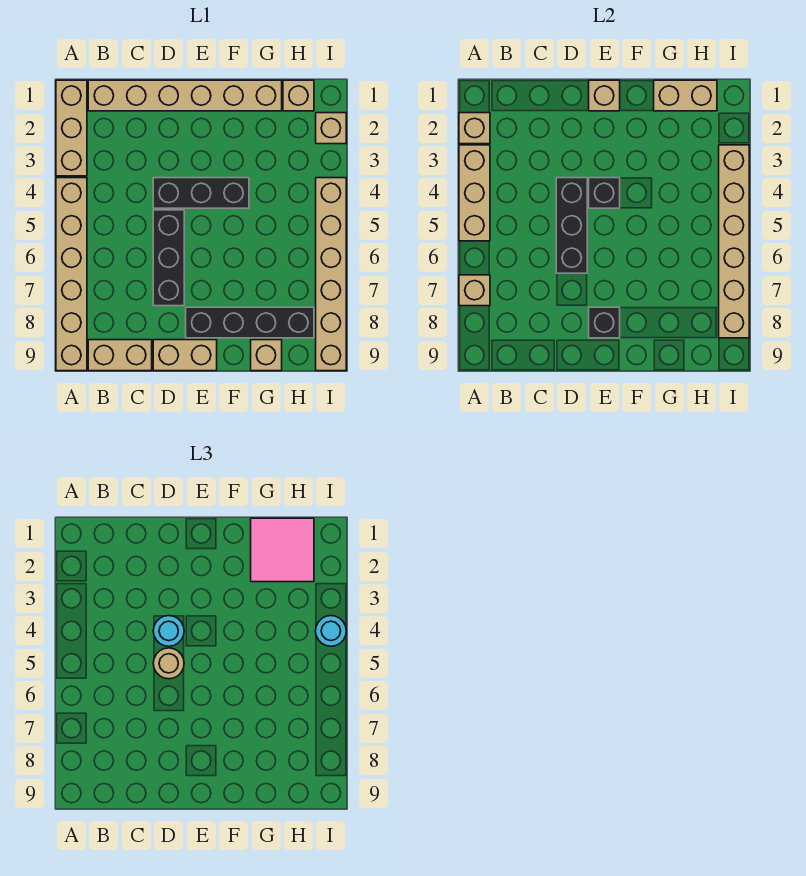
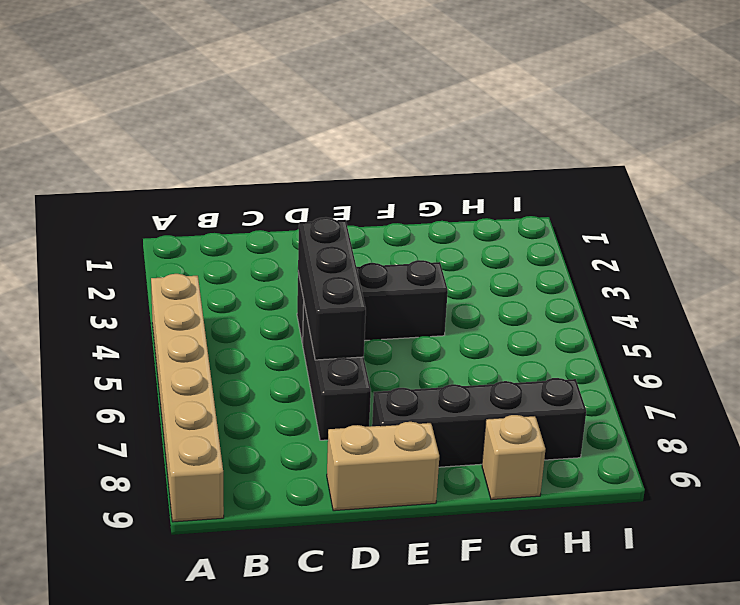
none -> tan 1x3 brick [56,80,87,176]
none -> tan 1x6 brick [88,80,282,111]
none -> tan 1x2 brick [88,340,152,371]

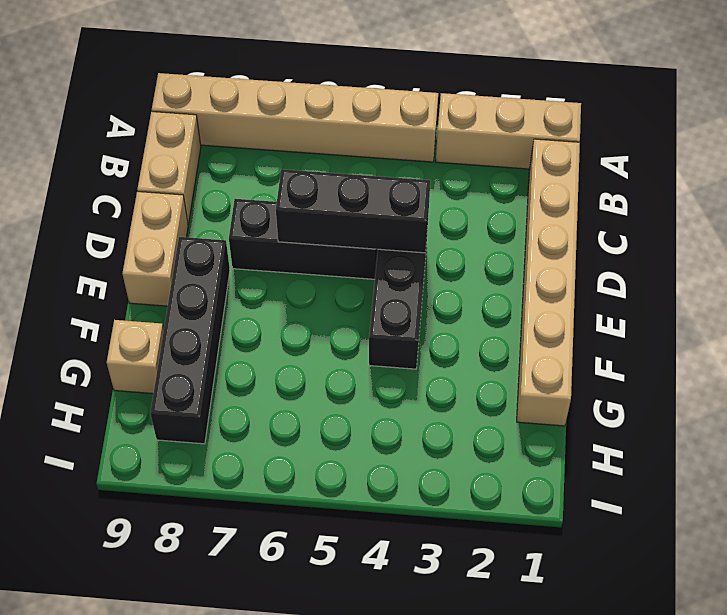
none -> tan 1x1 brick [283,80,314,111]
none -> tan 1x1 brick [316,113,346,144]
none -> tan 1x6 brick [316,178,346,371]

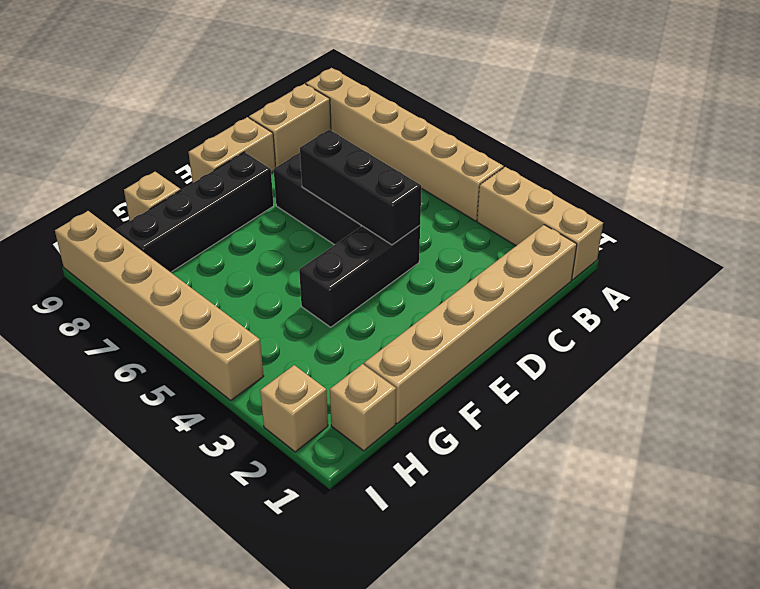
none -> tan 1x1 brick [459,113,490,144]
none -> tan 1x3 brick [459,145,490,241]
none -> tan 1x1 brick [459,275,490,306]

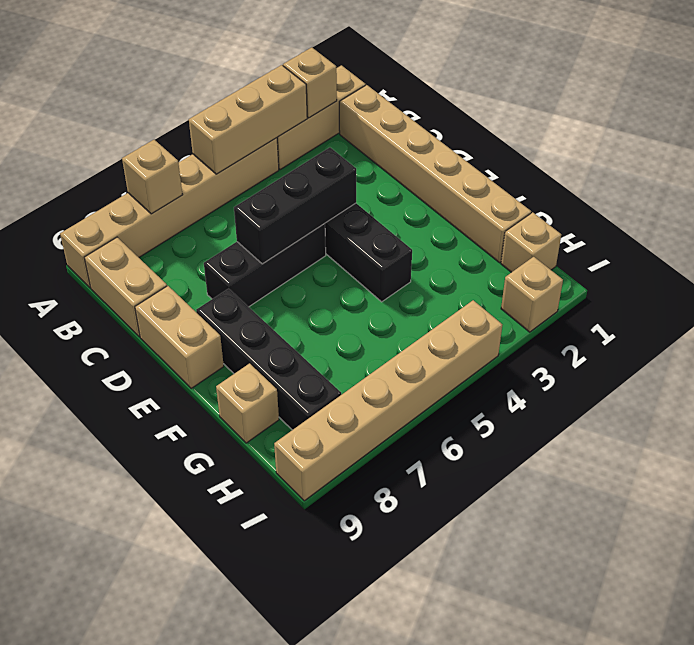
none -> tan 1x1 brick [589,80,620,111]
none -> black 1x1 brick [589,178,620,208]
none -> black 1x1 brick [589,307,620,338]

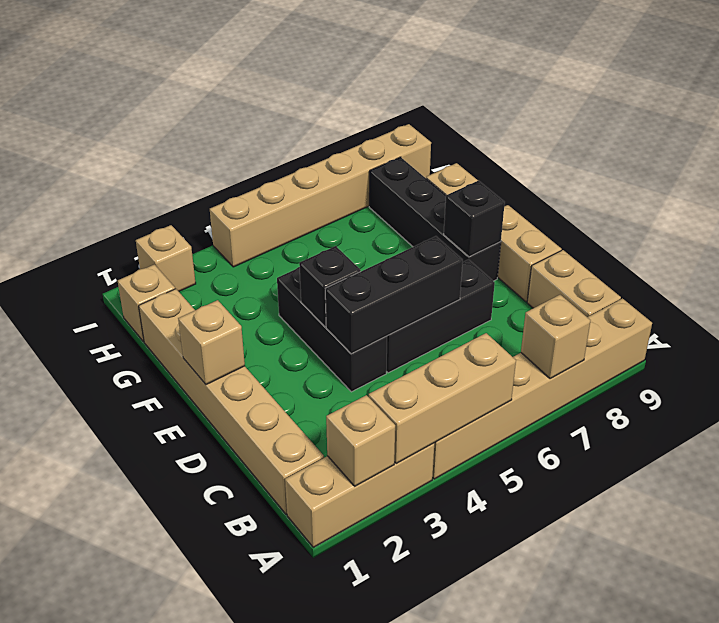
none -> tan 1x2 brick [654,80,717,111]
none -> tan 1x6 brick [719,145,749,338]
none -> cyan 1x1 round brick [153,616,184,646]

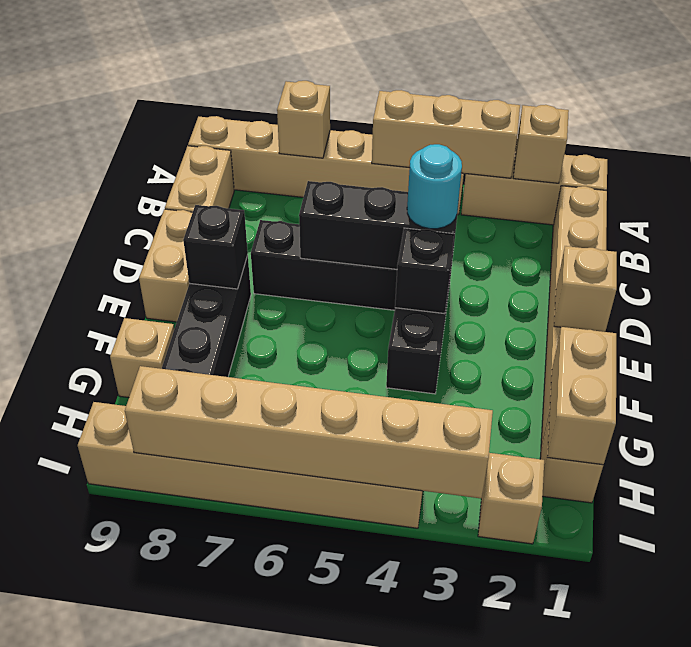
none -> tan 1x1 round brick [153,648,184,679]
none -> pink 2x2 tile [251,518,314,582]
none -> cyan 1x1 round brick [316,616,346,646]

